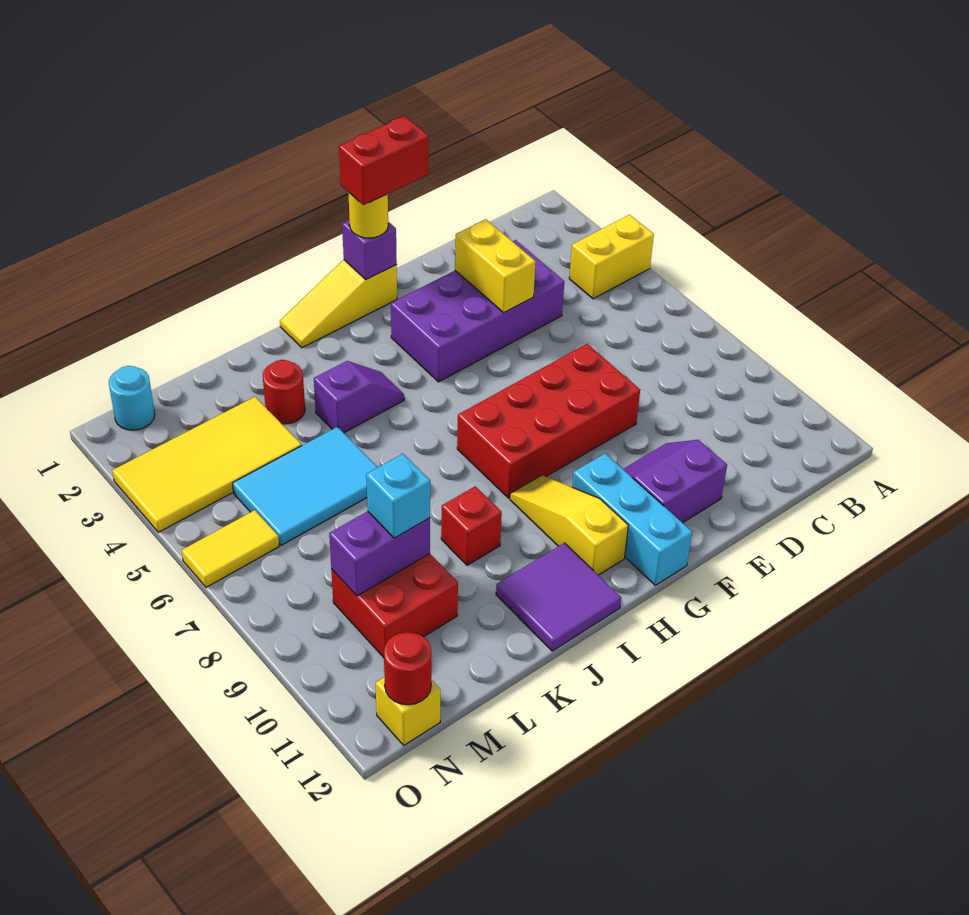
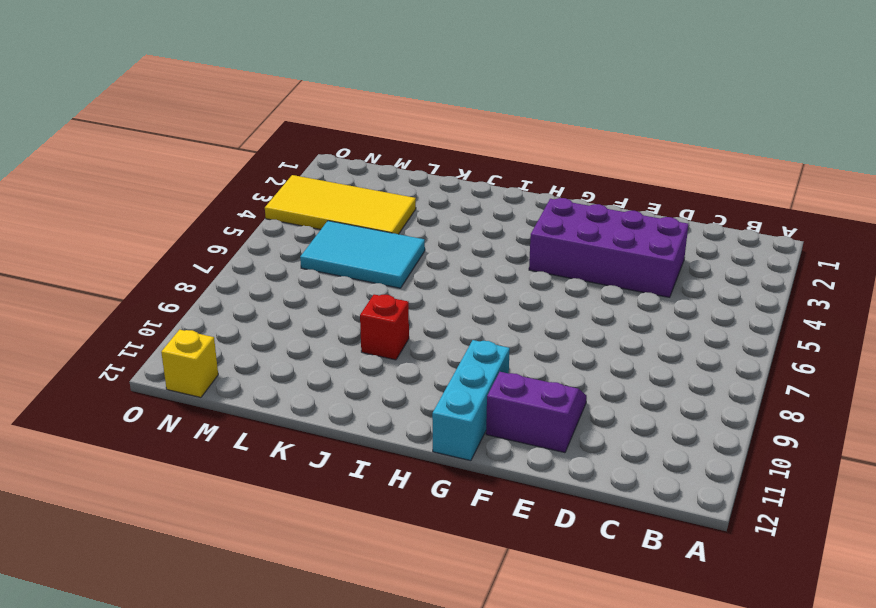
none -> yellow 1x2 brick [569,215,654,299]
none -> red 2x4 brick [457,344,640,498]
none -> yellow 1x3 slope [280,260,397,348]

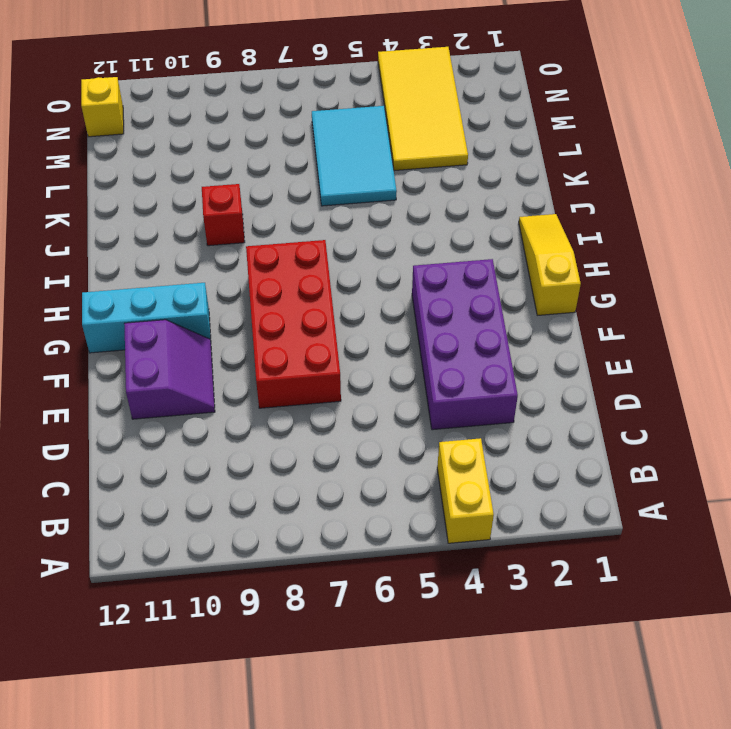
none -> yellow 1x3 slope [510,475,628,575]
none -> purple 1x2 slope [314,361,404,433]
none -> purple 2x2 tile [496,543,621,651]

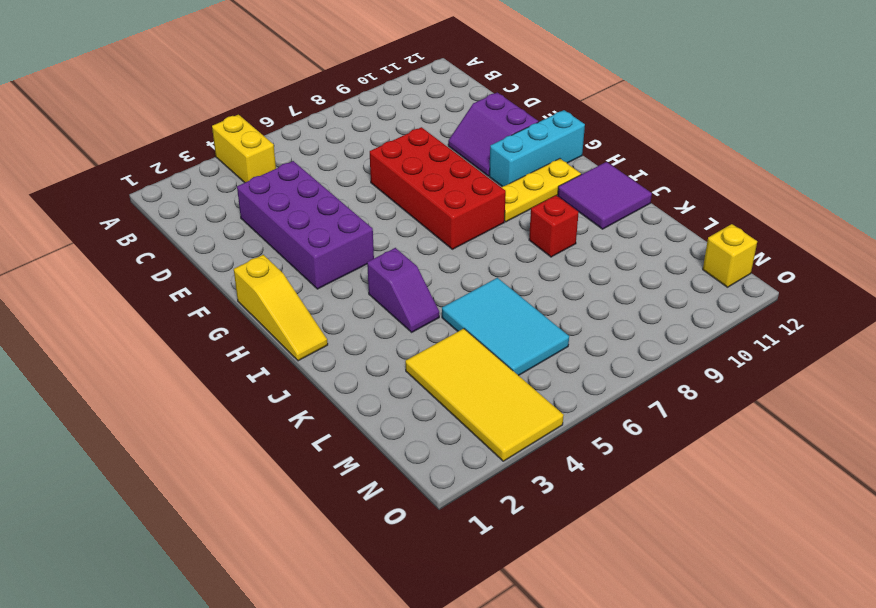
yellow 1x3 plate [501,159,581,222] -> yellow 1x3 slope [510,475,628,575]
purple 1x2 slope [367,248,439,332] -> purple 1x2 slope turned to [314,361,404,433]
none -> red 1x1 round brick [263,360,305,424]
none -> red 2x2 brick [331,554,458,658]
none -> cyan 1x1 round brick [109,366,155,430]

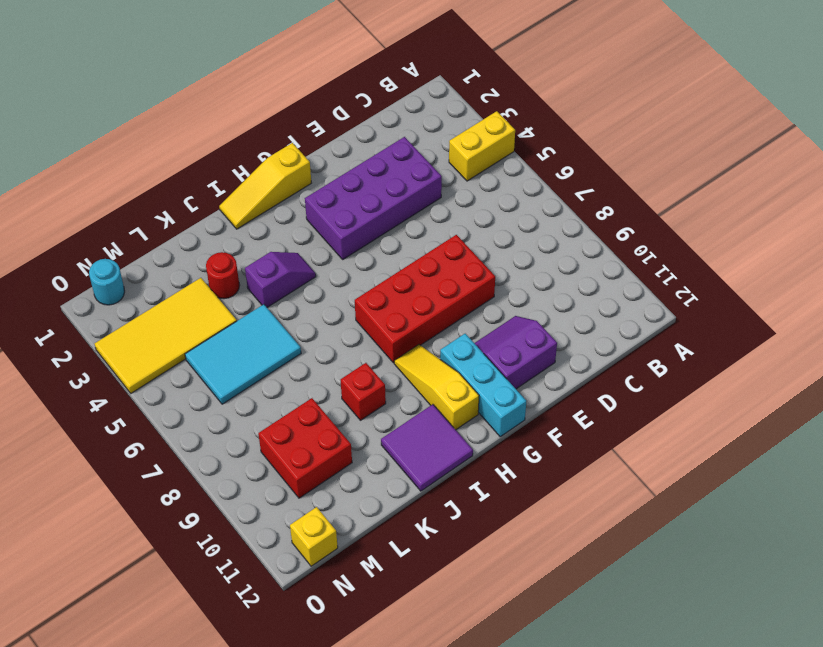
none -> yellow 1x2 tile [182,510,279,587]
none -> yellow 1x2 brick [455,219,536,313]
none -> purple 1x1 brick [342,220,397,280]

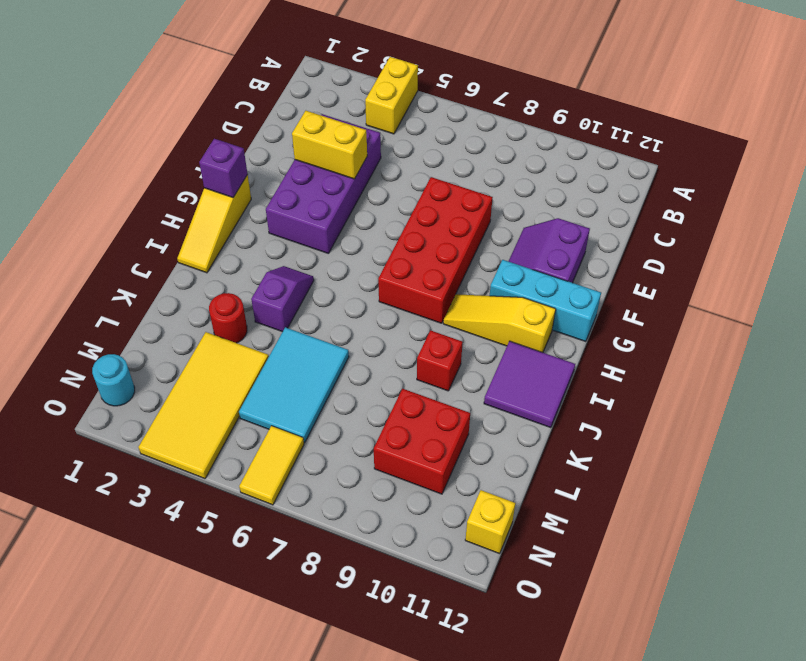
none -> purple 1x2 brick [329,511,430,596]
none -> red 1x1 round brick [384,632,431,705]
none -> yellow 1x1 round brick [348,192,388,238]

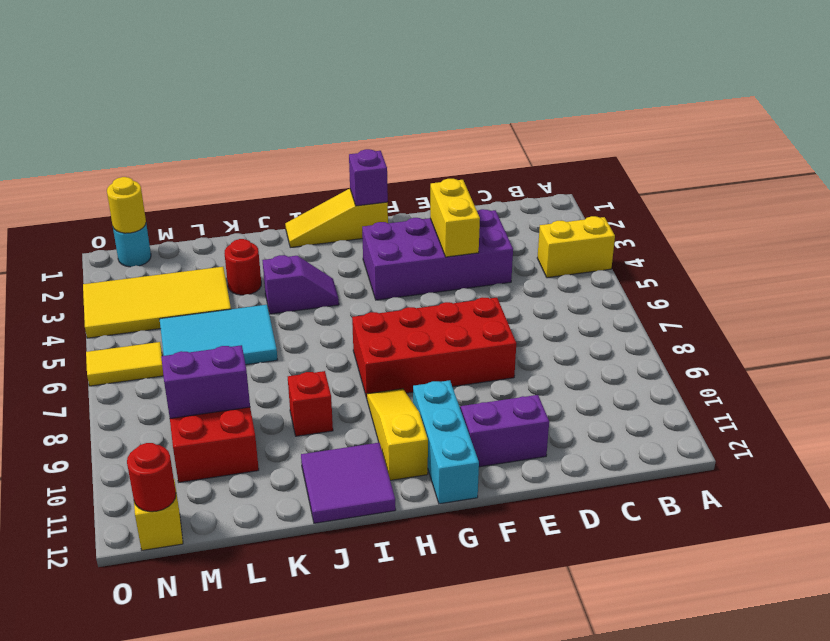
yellow 1x1 round brick [107,177,146,233] -> yellow 1x1 round brick moved to [348,192,388,238]
none -> cyan 1x1 brick [366,454,430,538]
none -> red 1x2 brick [339,116,428,205]

